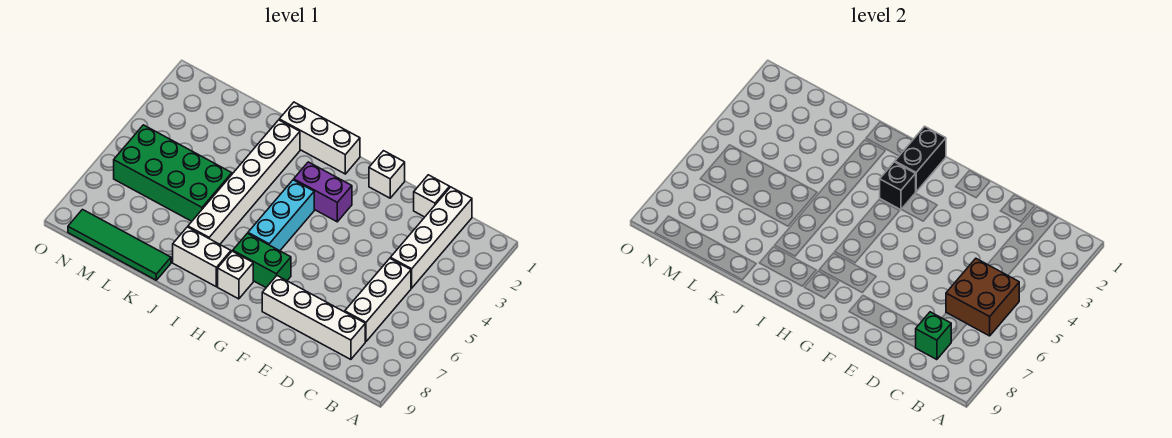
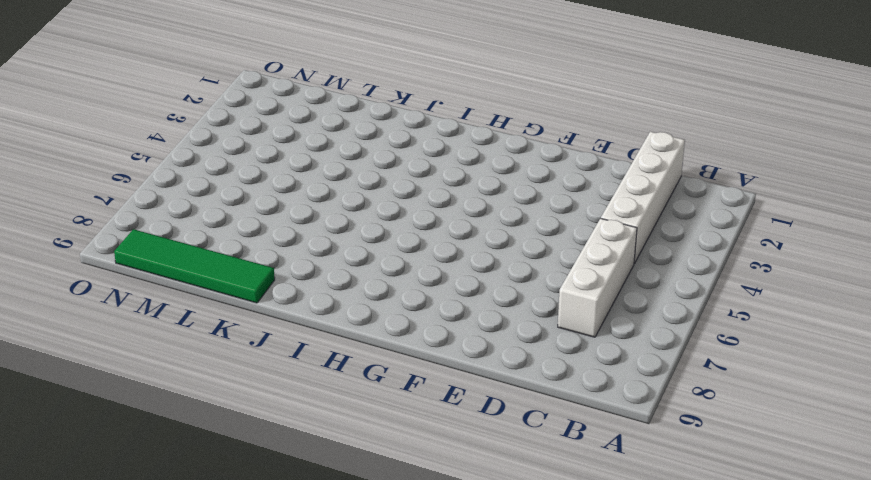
none -> white 1x4 brick [262,276,365,360]
none -> white 1x1 brick [414,175,450,217]
none -> white 1x1 brick [369,151,405,198]

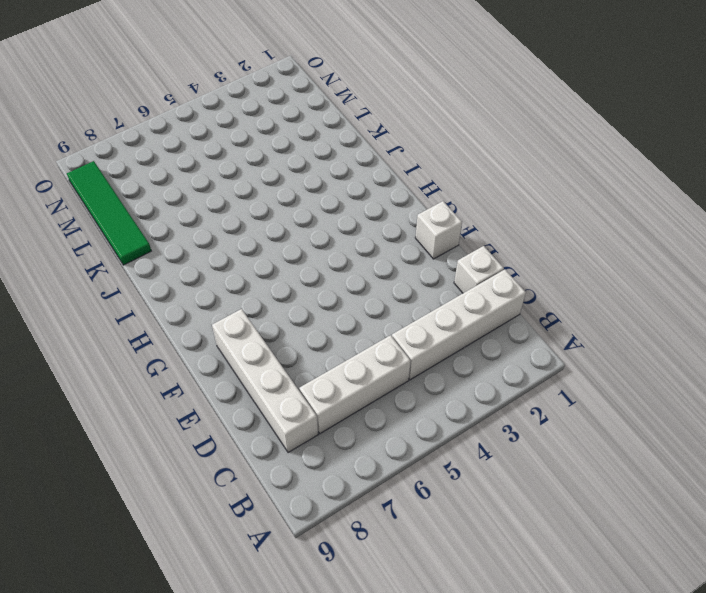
none -> purple 1x2 brick [294,162,352,222]
none -> green 1x2 brick [233,233,291,287]
none -> white 1x3 brick [279,102,360,174]

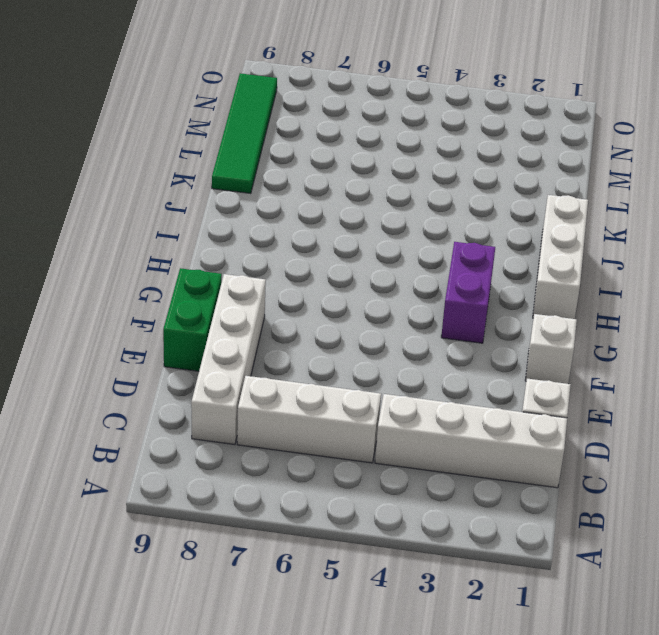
green 1x2 brick [163,268,222,371] -> green 1x2 brick moved to [233,233,291,287]
none -> cyan 1x3 brick [248,180,314,251]
none -> white 1x1 brick [218,251,253,299]
none -> white 1x2 brick [173,227,231,287]

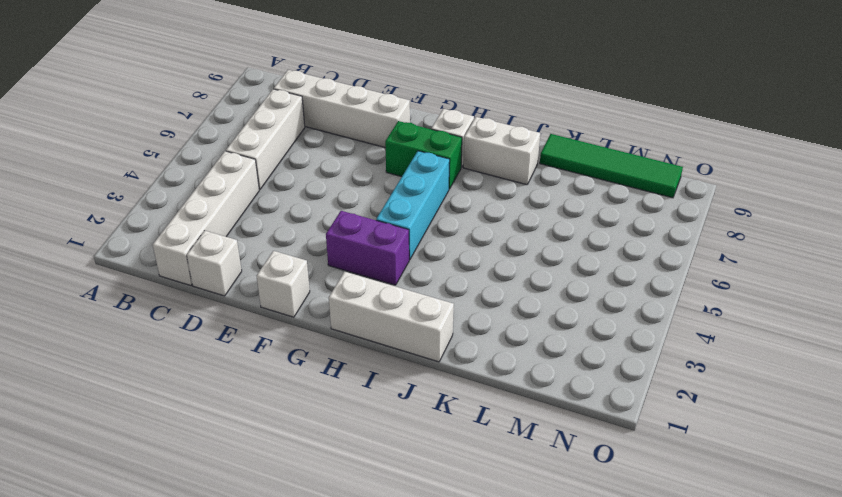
none -> white 1x6 brick [188,120,300,244]
none -> green 2x4 brick [114,125,232,221]
none -> brown 2x2 brick [946,259,1019,336]

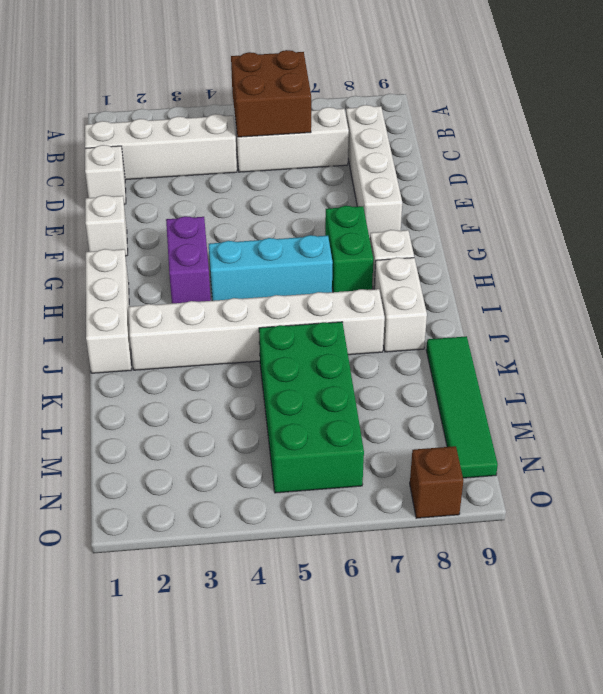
brown 1x1 brick [410,446,463,518] -> none
none -> green 1x1 brick [916,312,951,360]
none -> black 1x2 brick [895,126,946,192]
none -> black 1x1 brick [880,162,916,210]

